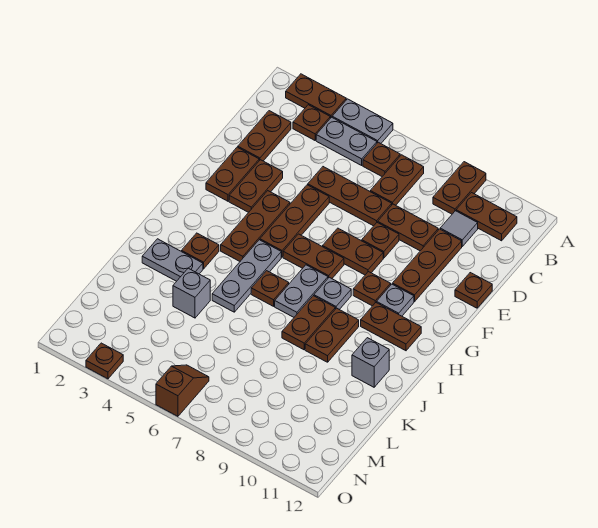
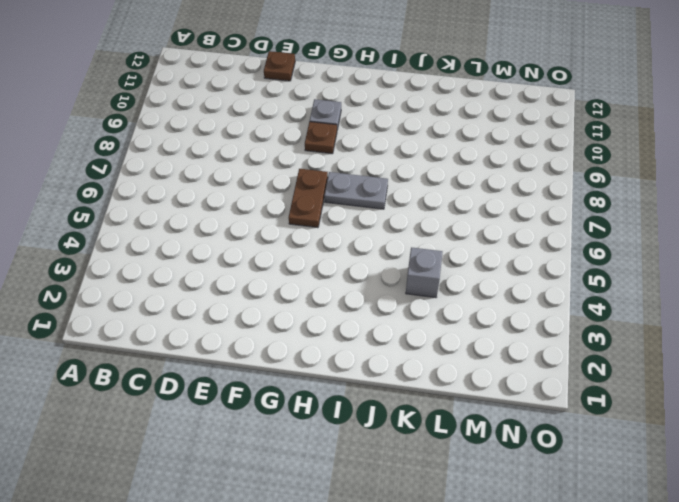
none -> brown 1x2 plate [286,74,346,118]
none -> grey 1x2 plate [332,99,393,143]
none -> brown 1x2 plate [433,162,486,214]
none -> brown 1x1 plate [293,105,330,140]

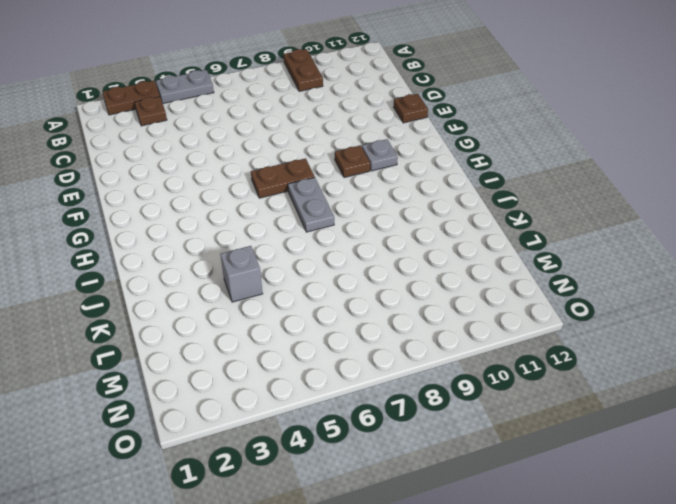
none -> grey 1x2 plate [316,117,377,165]
none -> brown 1x1 plate [363,142,400,176]
none -> brown 1x2 plate [370,155,424,205]
none -> brown 1x2 plate [456,193,517,241]

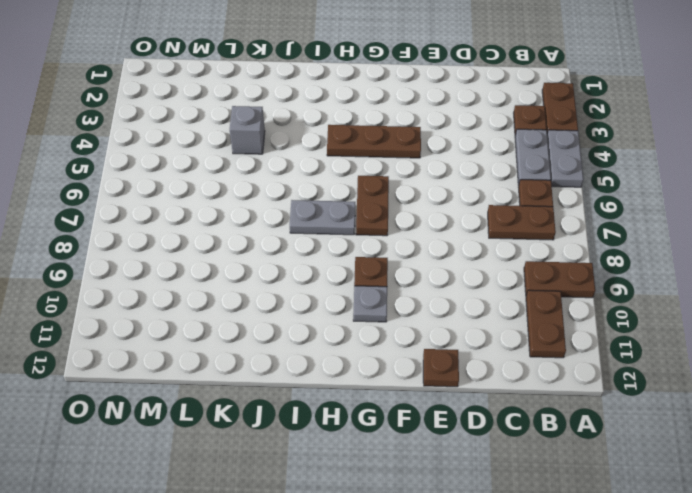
none -> brown 1x2 plate [238,111,291,161]
none -> grey 1x1 tile [440,211,478,246]
none -> brown 1x3 plate [308,167,392,226]
none -> brown 1x2 plate [378,204,438,251]

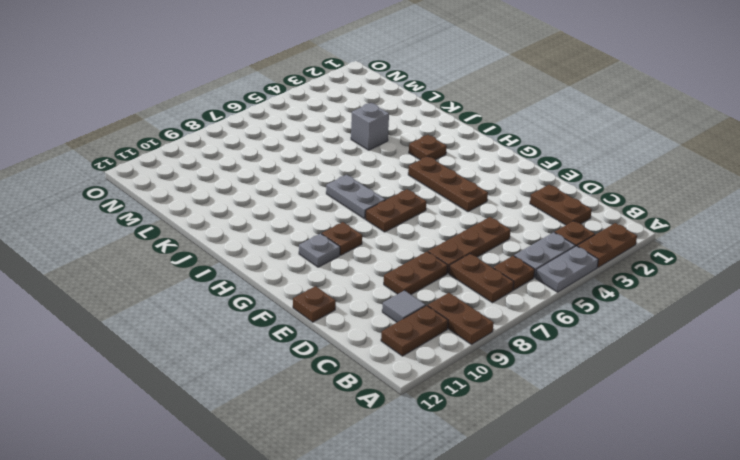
none -> brown 1x3 plate [392,229,462,302]
none -> brown 1x2 plate [206,147,259,201]
none -> brown 1x2 plate [229,160,283,212]
none -> brown 1x3 plate [260,185,329,257]

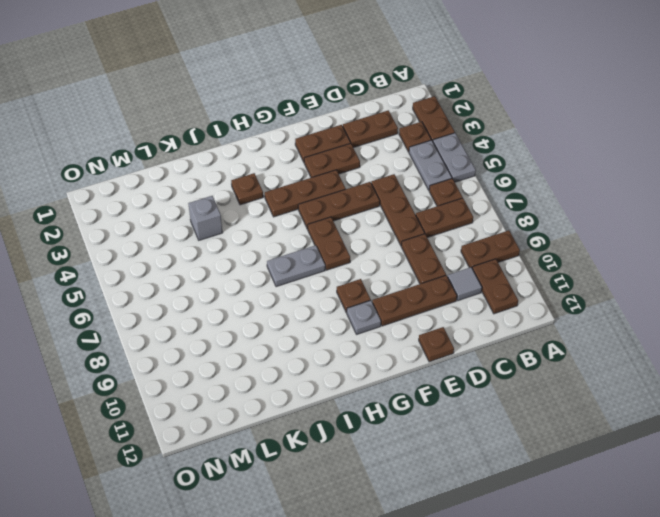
none -> brown 1x1 plate [362,222,399,258]
none -> brown 1x2 plate [323,228,383,275]
none -> grey 1x3 plate [212,240,281,312]
none -> grey 1x1 plate [314,277,351,310]

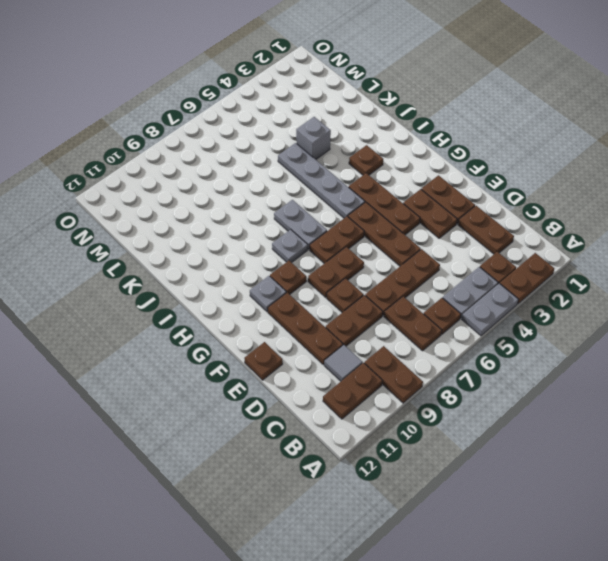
grey 1x4 plate [278,143,365,218] -> grey 1x3 plate [212,240,281,312]
none -> brown 1x2 plate [361,303,421,351]
none -> brown 1x1 plate [251,271,289,306]
none -> brown 1x2 plate [282,296,335,350]
none -> brown 1x2 plate [305,308,359,362]

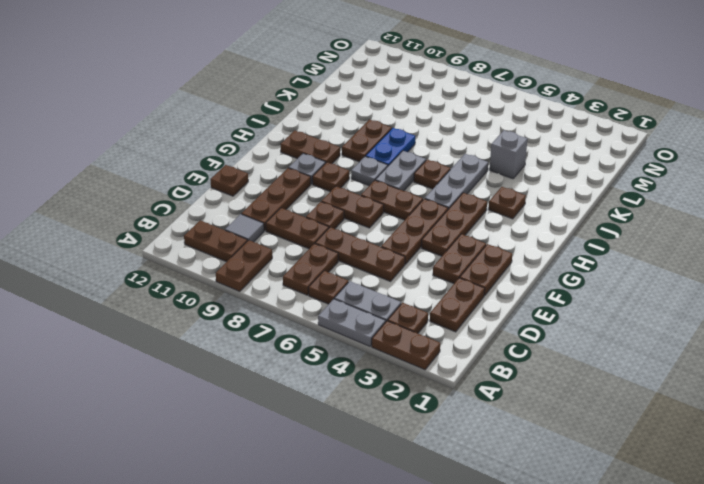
blue 1x2 plate [366,128,415,166] -> brown 1x2 plate [282,296,335,350]
none -> grey 1x2 plate [142,239,203,281]
none -> grey 1x1 brick [352,338,389,387]
none -> brown 1x2 slope [156,365,209,416]
none -> brown 1x1 plate [86,343,123,379]

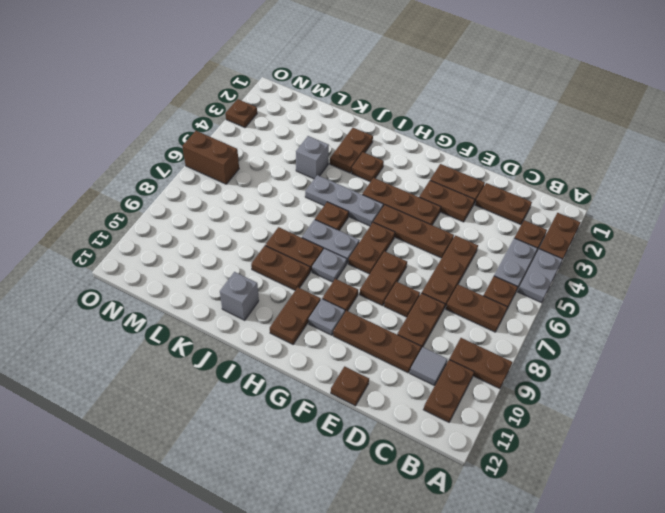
brown 1x2 plate [330,128,373,173] -> grey 1x2 plate [142,239,203,281]
brown 1x2 brick [182,131,239,184] -> brown 1x2 slope [156,365,209,416]

